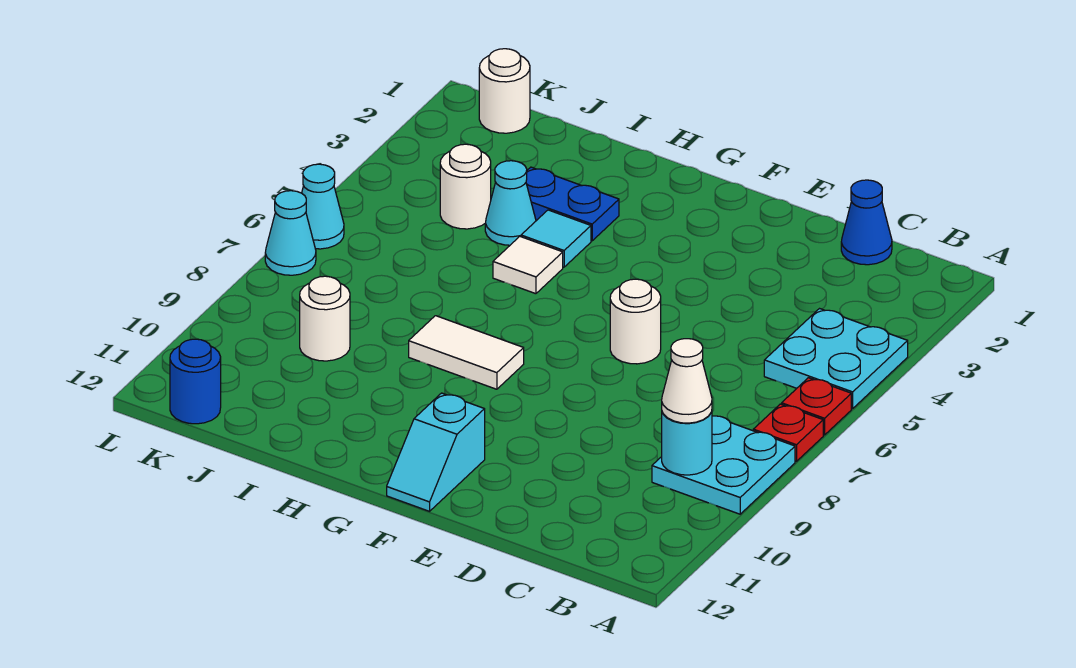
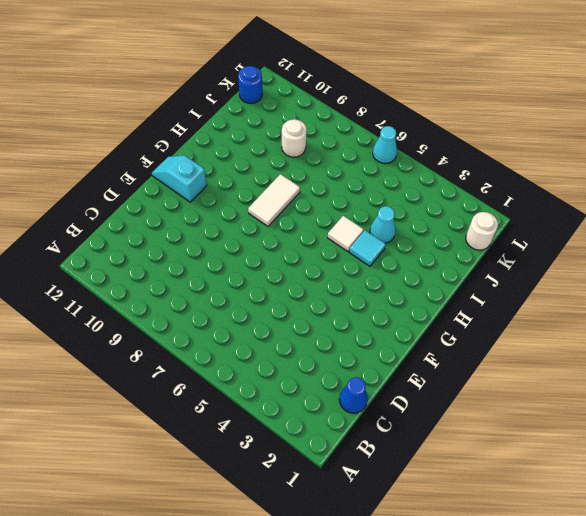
none -> cyan 2x2 plate [764,309,908,409]
none -> red 1x1 plate [782,378,851,435]
none -> red 1x1 plate [753,404,823,461]

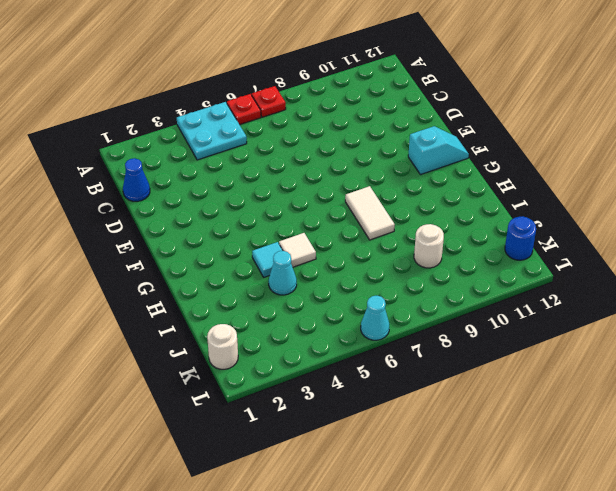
none -> cyan 2x2 plate [652,416,795,514]
none -> white 1x1 round brick [610,279,661,364]
none -> blue 1x2 plate [526,167,619,241]

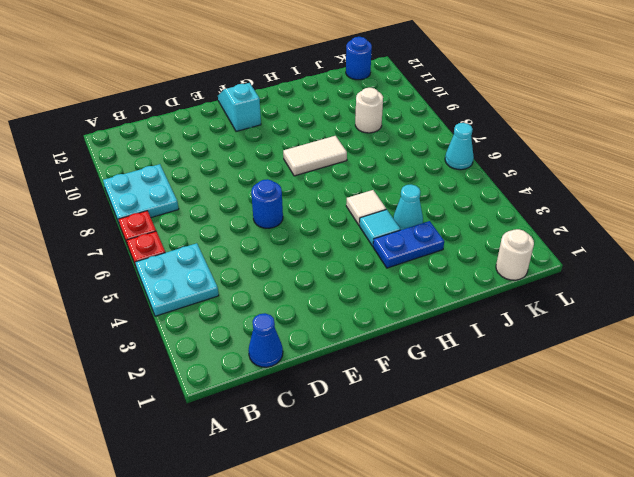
blue 1x1 round brick [251,179,283,228] -> white 1x1 round brick [610,279,661,364]
none -> white 1x1 round brick [440,144,491,229]
none -> cyan 1x1 cone [265,191,316,275]
none -> cyan 1x1 round brick [662,412,712,475]

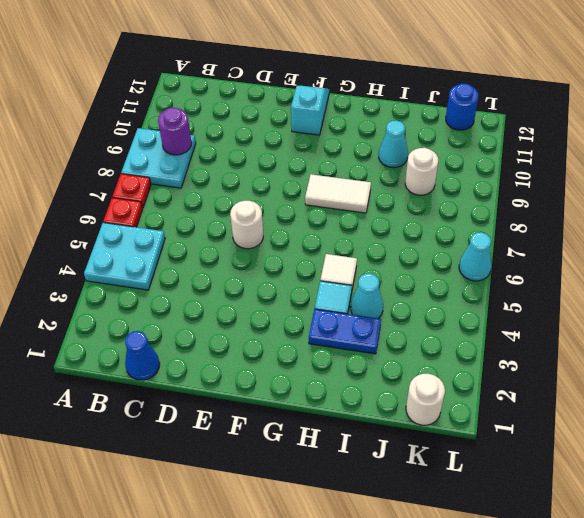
purple 1x1 round brick [158,108,192,155] -> cyan 1x1 round brick [662,412,712,475]
cyan 1x1 cone [379,120,408,168] -> cyan 1x1 cone moved to [265,191,316,275]
none -> white 1x1 round brick [440,144,491,229]
none -> white 1x1 cone [662,339,712,423]

